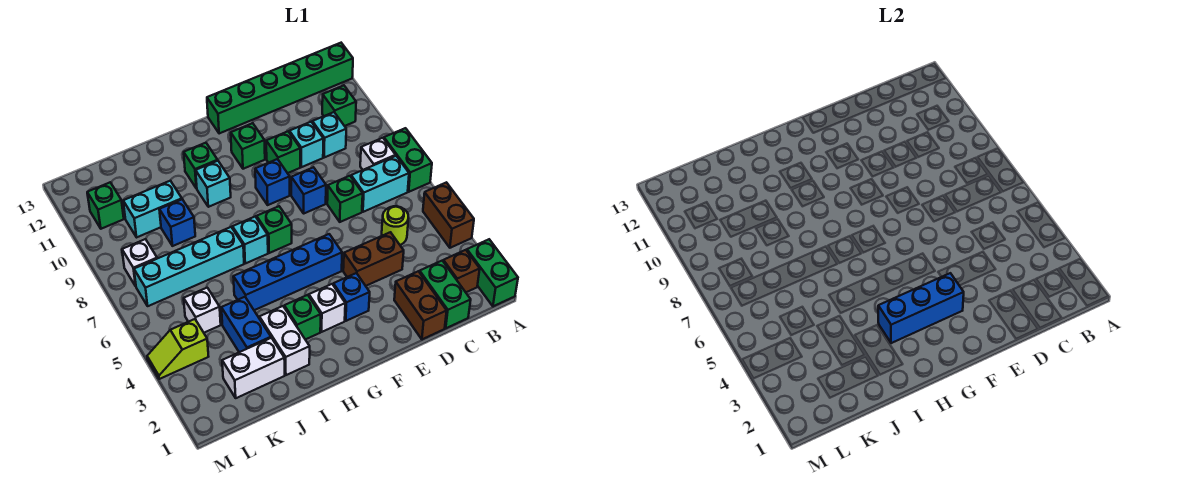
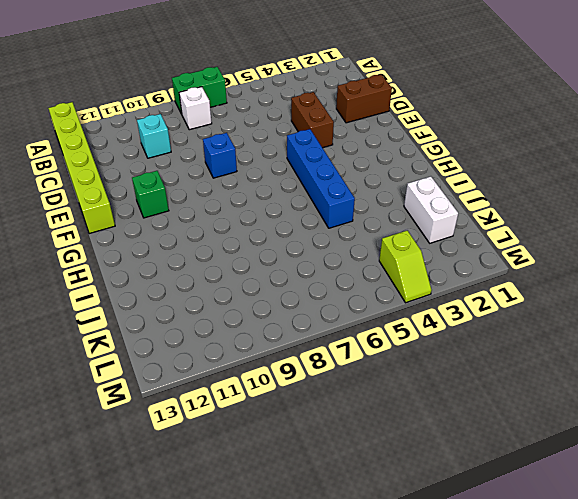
lime 1x6 brick [49,102,115,234] -> green 1x6 brick [207,43,353,134]
none -> green 1x2 brick [467,239,518,306]
none -> brown 1x2 brick [423,182,474,248]
none -> brown 1x1 brick [443,250,480,292]
none -> cyan 1x2 brick [351,156,409,212]

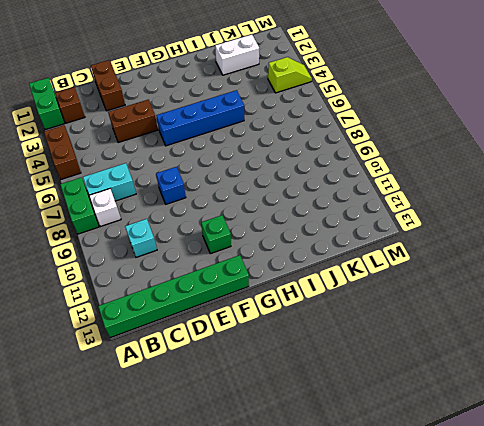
none -> green 1x1 brick [322,85,356,126]
none -> green 1x2 brick [420,261,471,328]
none -> lime 1x1 round brick [382,206,409,245]
none -> green 1x1 brick [327,176,363,222]

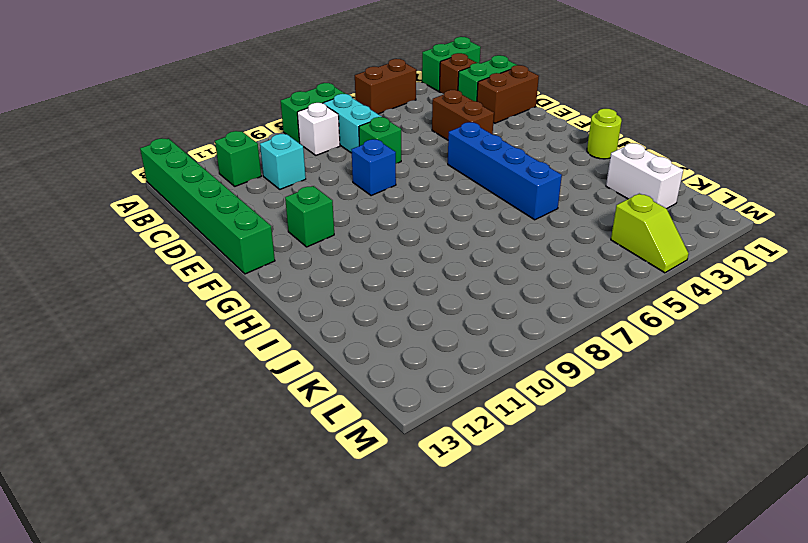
lime 1x1 round brick [587,109,622,159] -> lime 1x1 round brick moved to [382,206,409,245]
none -> cyan 1x1 brick [289,122,323,167]
none -> green 1x1 brick [266,132,300,173]
none -> blue 1x1 brick [333,273,370,321]
none -> blue 1x1 brick [255,159,290,205]

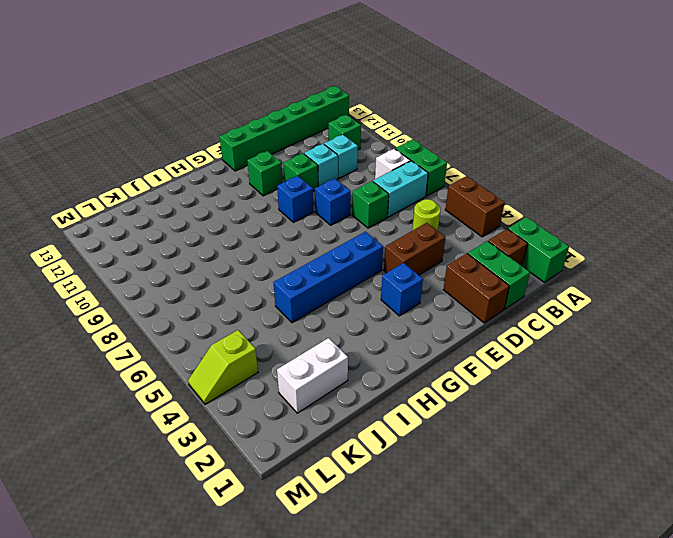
none -> white 1x1 brick [309,284,345,332]
none -> green 1x1 brick [257,206,292,253]
none -> green 1x1 brick [284,295,321,340]
none -> cyan 1x1 brick [233,217,268,263]

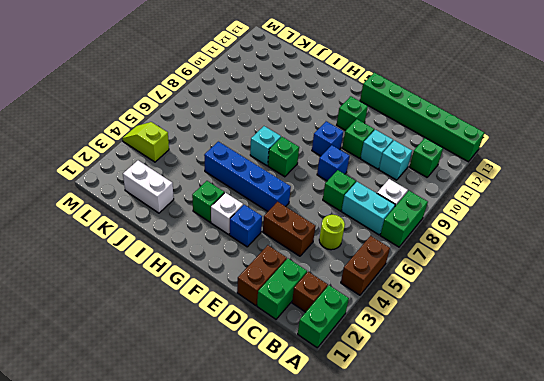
none -> cyan 1x1 brick [196,161,231,207]
none -> green 1x1 brick [184,143,218,189]
none -> white 1x2 brick [259,306,310,375]
none -> cyan 1x4 brick [134,227,244,306]

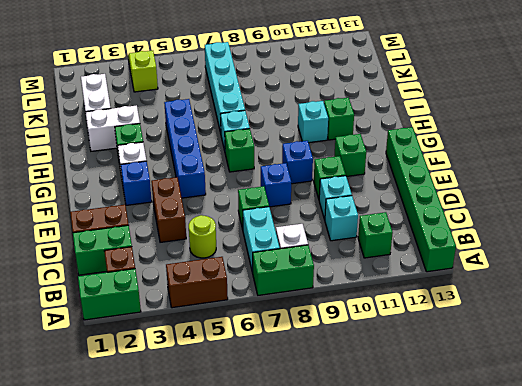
none -> blue 1x2 brick [221,297,271,352]
none -> blue 1x1 brick [159,199,195,246]
none -> cyan 1x2 brick [123,181,182,237]
none -> white 1x1 brick [184,288,221,333]

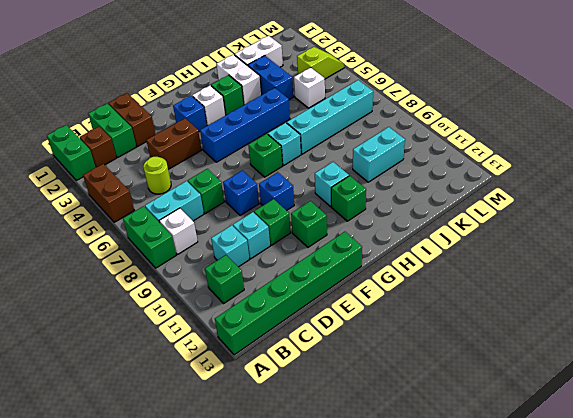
none -> blue 1x1 brick [159,199,195,246]
none -> white 1x1 brick [122,239,157,286]
none -> green 1x1 brick [87,183,124,229]
none -> blue 1x3 brick [878,273,964,343]

